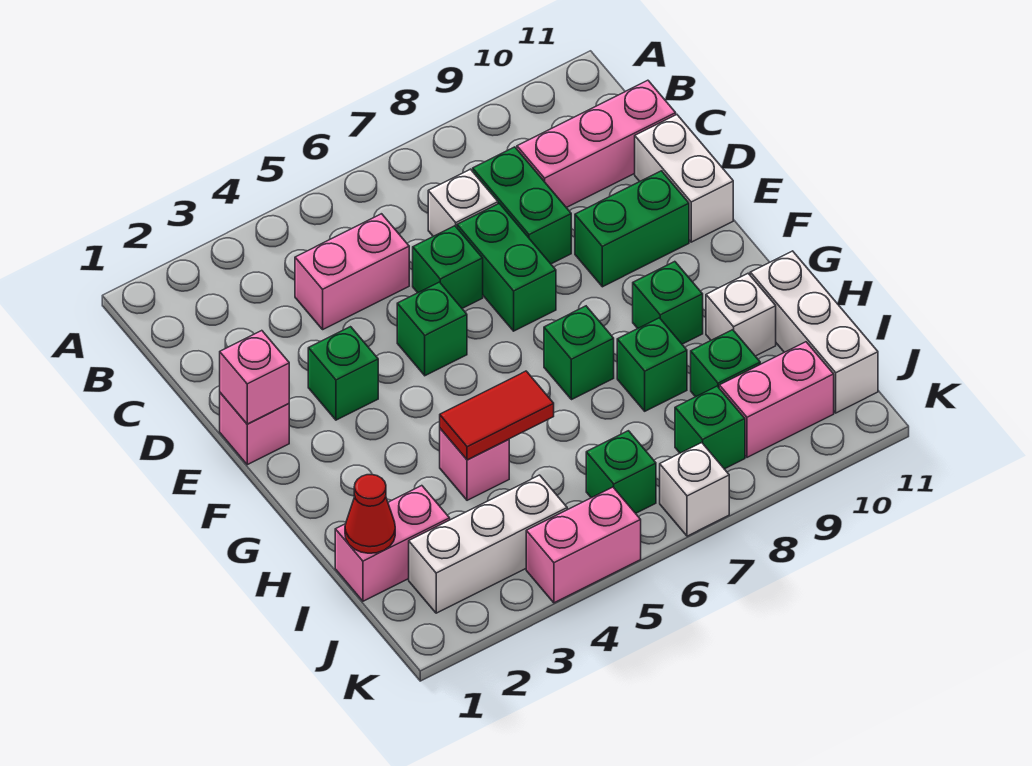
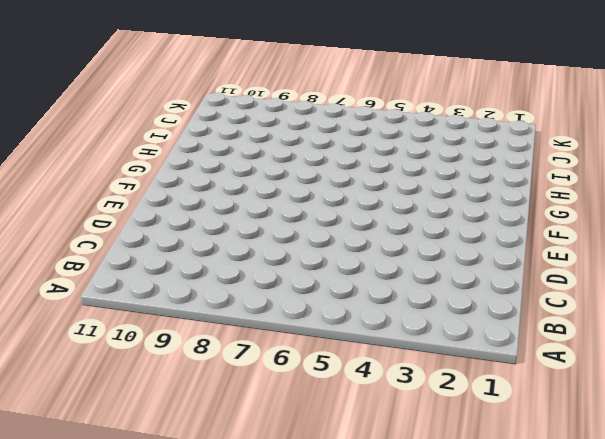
none -> pink 1x2 brick [295,214,409,329]
none -> white 1x1 brick [428,169,498,236]
none -> green 1x2 brick [473,147,571,264]

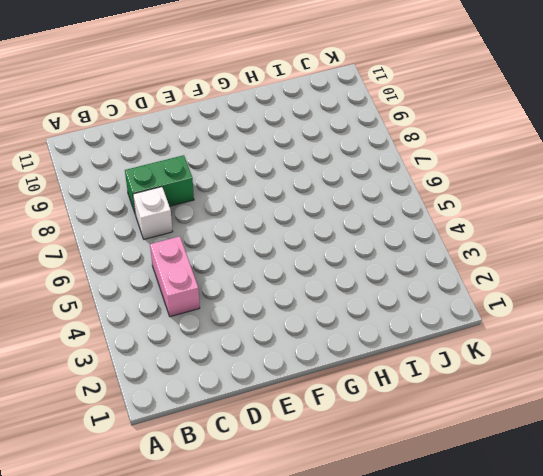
none -> pink 1x3 brick [517,80,676,208]
none -> green 1x1 brick [413,226,483,308]
none -> green 1x2 brick [457,203,556,331]

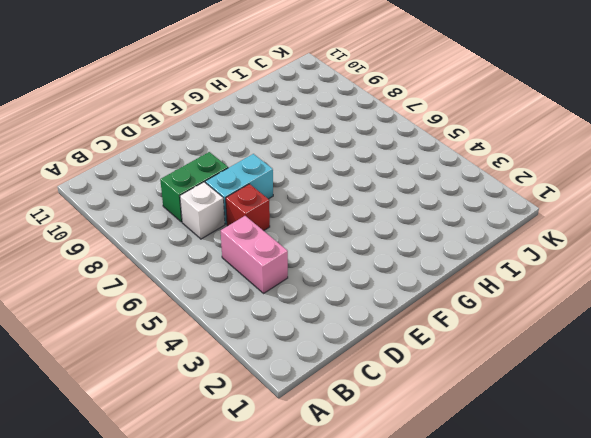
red 1x1 brick [226,184,270,231] -> green 1x1 brick [413,226,483,308]
cyan 1x2 brick [205,154,273,224] -> green 1x2 brick [457,203,556,331]
none -> pink 1x3 brick [517,80,676,208]
none -> white 1x2 brick [635,115,733,242]
none -> pink 1x1 brick [220,393,289,465]

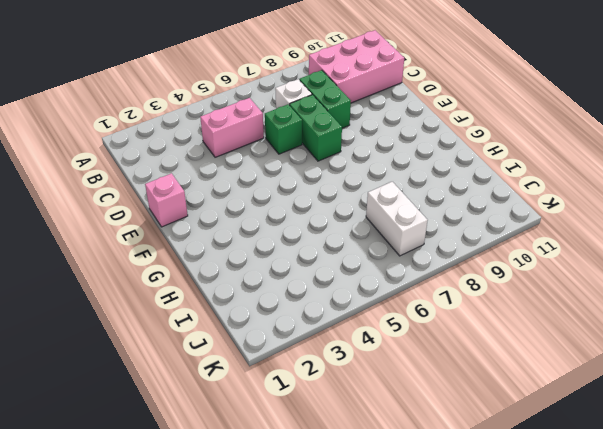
pink 2x3 brick [309,30,404,103] -> pink 1x3 brick [517,80,676,208]
white 1x2 brick [366,182,428,256] -> white 1x2 brick moved to [635,115,733,242]
none -> green 1x1 brick [308,327,378,420]
none -> green 1x1 brick [397,282,467,376]
none -> green 1x2 brick [575,171,689,287]

